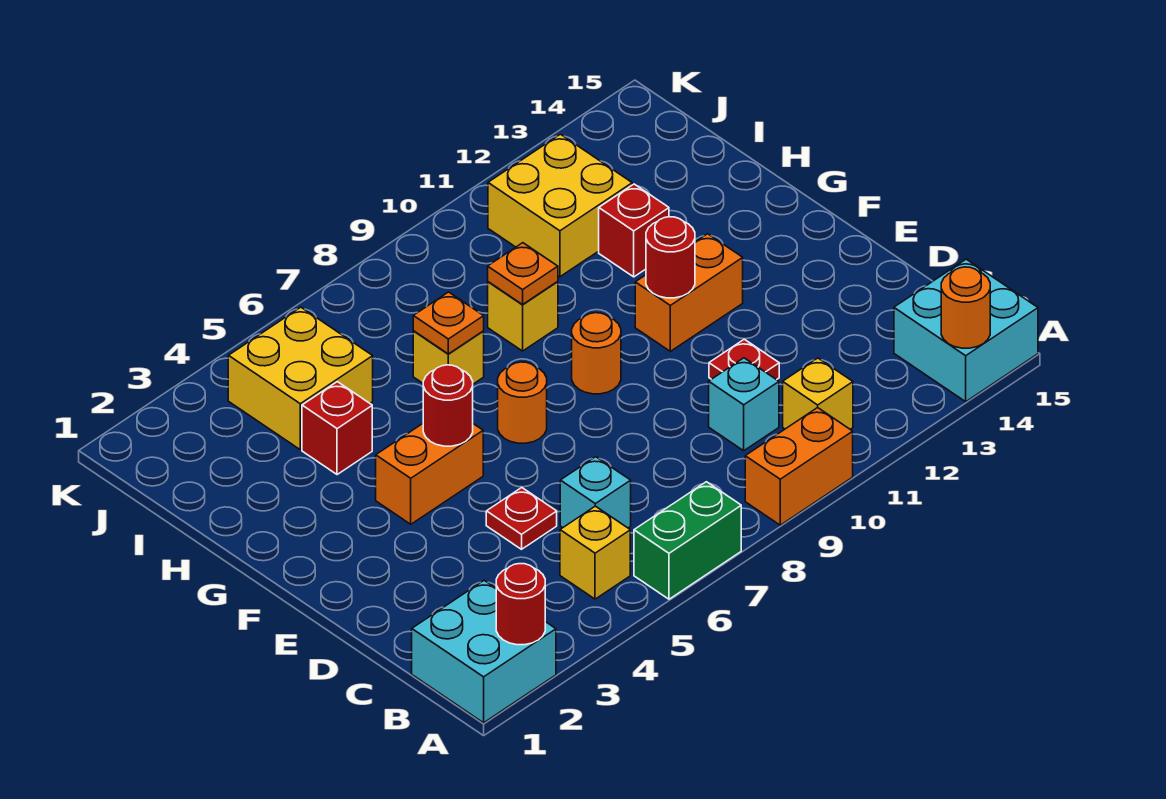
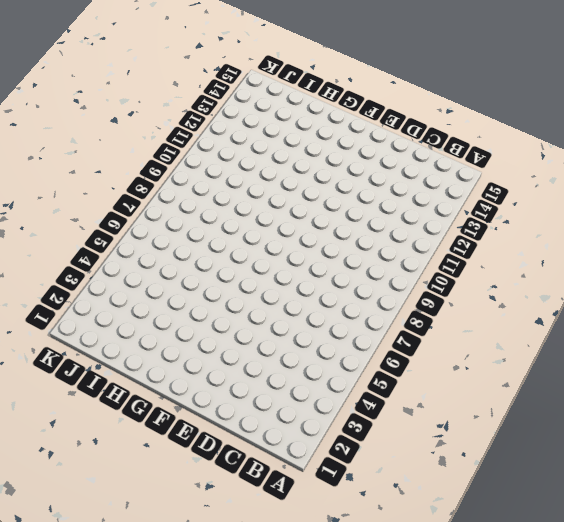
none -> cyan 2x2 brick [412,580,556,723]
none -> green 1x2 brick [634,482,741,599]
none -> orange 1x2 brick [745,408,853,525]

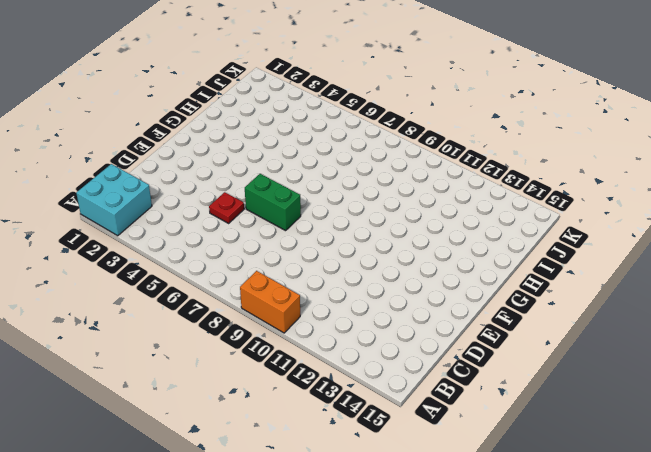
green 1x2 brick [245,174,301,231] -> green 1x2 brick moved to [634,482,741,599]
none -> cyan 2x2 brick [894,259,1038,402]
none -> yellow 1x1 brick [560,506,630,599]
none -> yellow 1x1 brick [783,358,853,429]

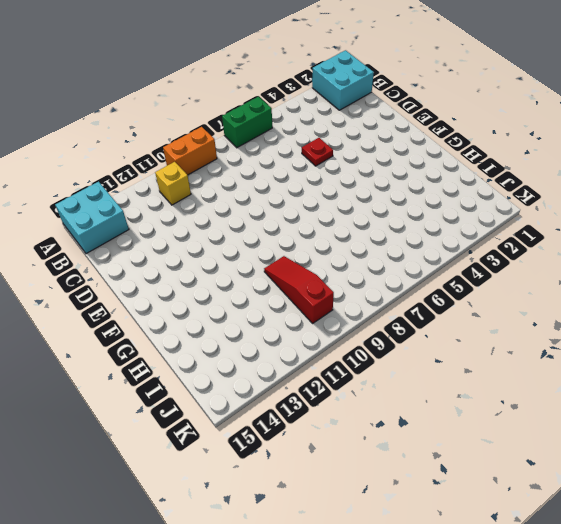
red 1x3 slope [264,256,334,323] -> none
none -> yellow 1x1 brick [560,506,630,599]
none -> cyan 1x1 brick [560,457,631,528]
none -> cyan 1x1 brick [709,358,779,451]

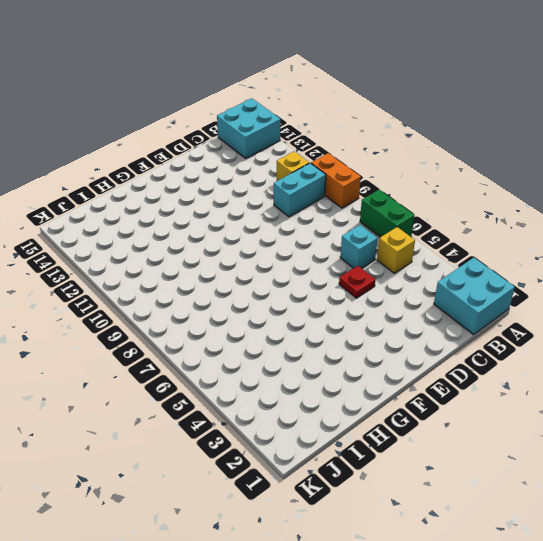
cyan 1x2 brick [274,163,326,217] -> cyan 1x1 brick [709,358,779,451]
none -> red 1x1 plate [709,339,779,380]
none -> orange 1x2 brick [376,424,483,524]
none -> orange 1x1 round brick [498,362,547,443]

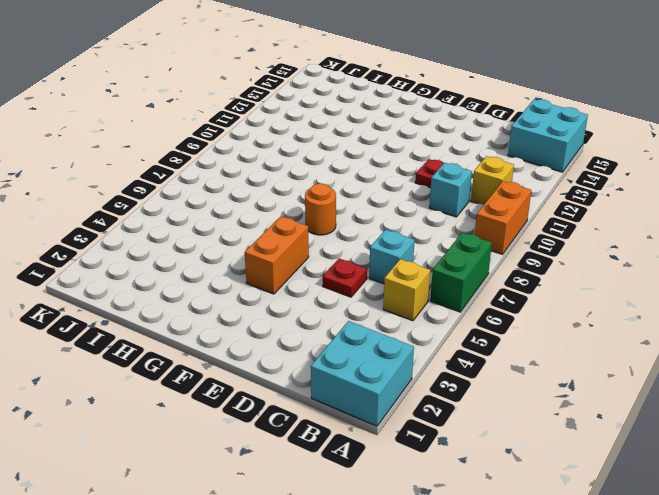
none -> orange 1x1 round brick [572,313,621,394]
none -> orange 1x2 brick [635,234,743,351]
none -> red 1x1 brick [302,382,372,475]

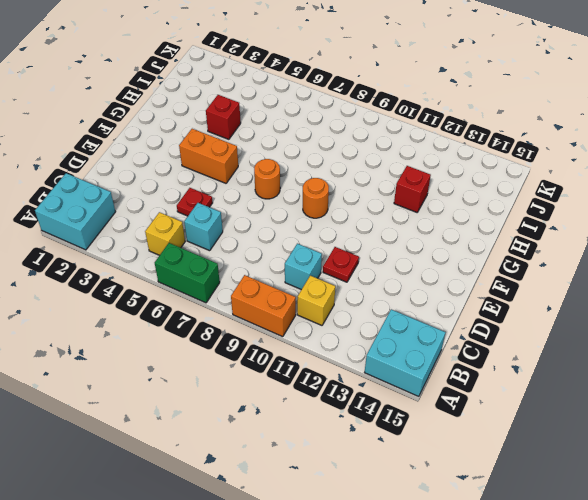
none -> orange 1x2 brick [635,234,743,351]
none -> yellow 1x1 brick [413,331,484,384]
none -> yellow 1x1 brick [488,282,558,351]

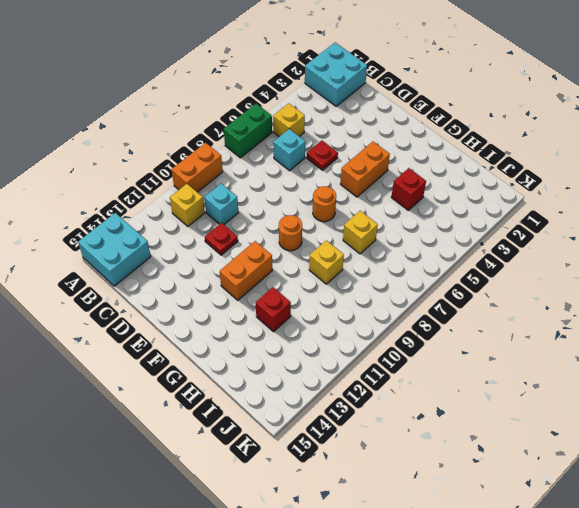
none -> yellow 2x2 brick [228,307,373,450]
none -> yellow 2x2 brick [488,134,632,277]
none -> red 1x1 round brick [496,564,545,645]

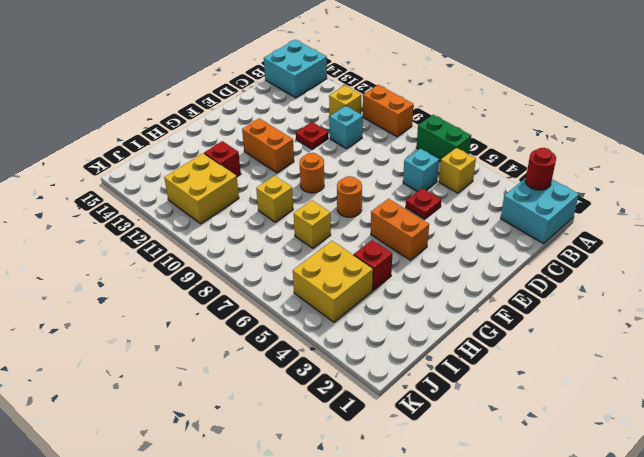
none -> orange 1x1 round brick [941,267,990,348]
none -> red 1x1 round brick [423,365,473,446]
none -> red 1x1 round brick [646,217,695,298]

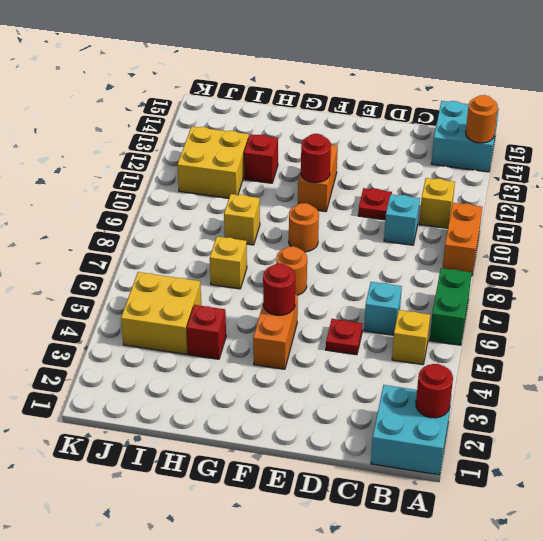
none -> orange 1x1 plate [413,292,484,354]
none -> orange 1x1 plate [488,243,558,304]

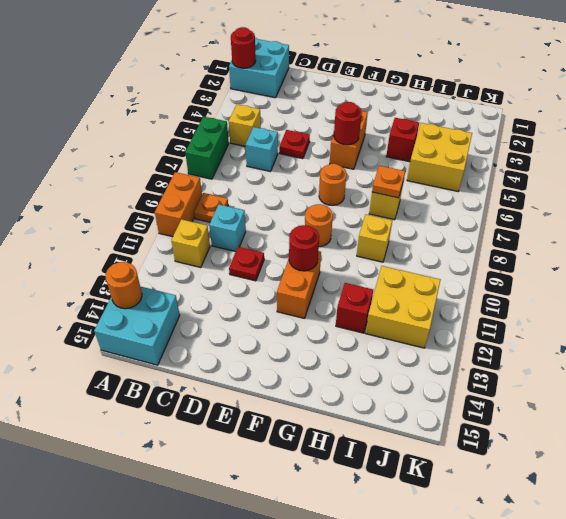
orange 1x1 plate [194,193,228,222] -> orange 1x1 plate moved to [488,243,558,304]

